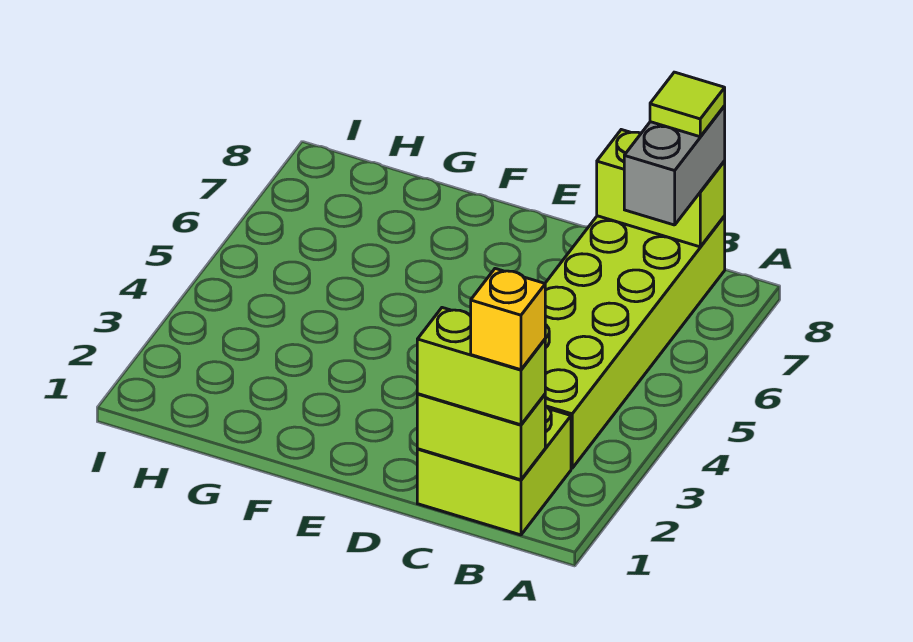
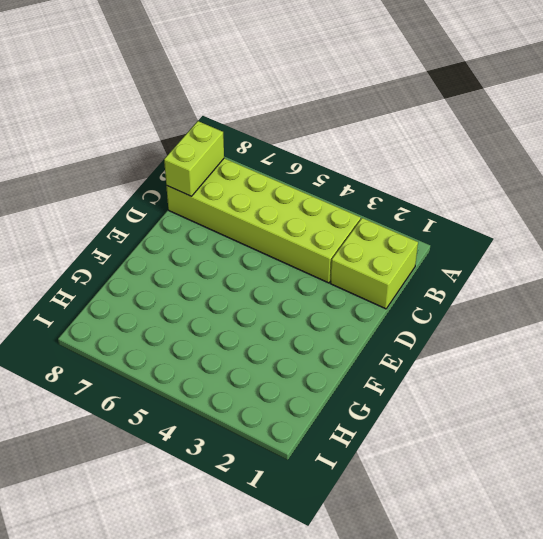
none -> lime 1x2 brick [417,394,545,480]
none -> lime 1x2 brick [417,308,545,425]

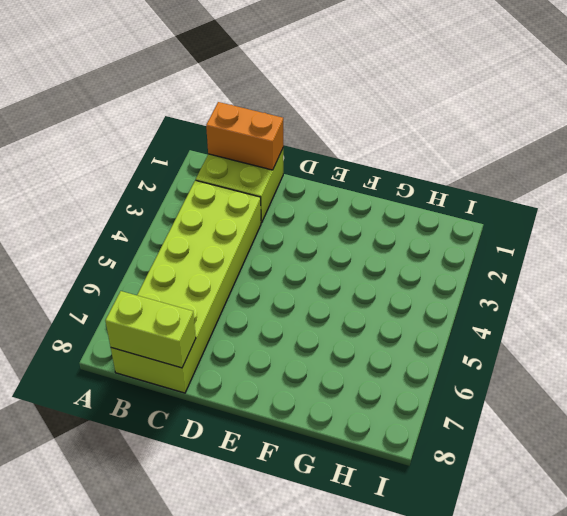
orange 1x2 brick [206,102,283,170] -> lime 1x2 brick [417,394,545,480]
none -> lime 1x2 brick [417,308,545,425]
none -> grey 1x2 brick [624,106,725,225]

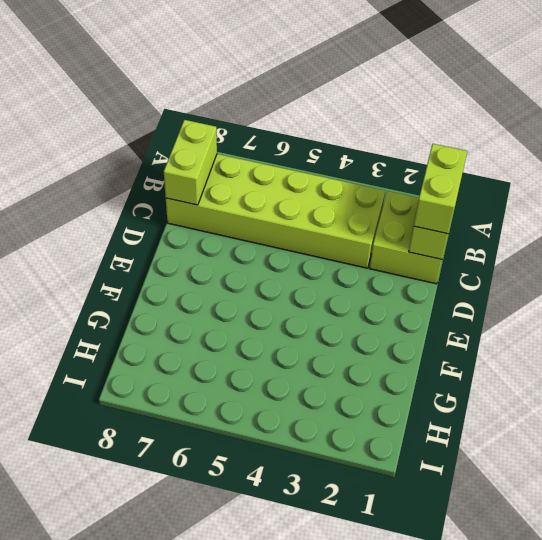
none -> grey 1x2 brick [624,106,725,225]
none -> yellow 1x1 brick [471,269,545,370]

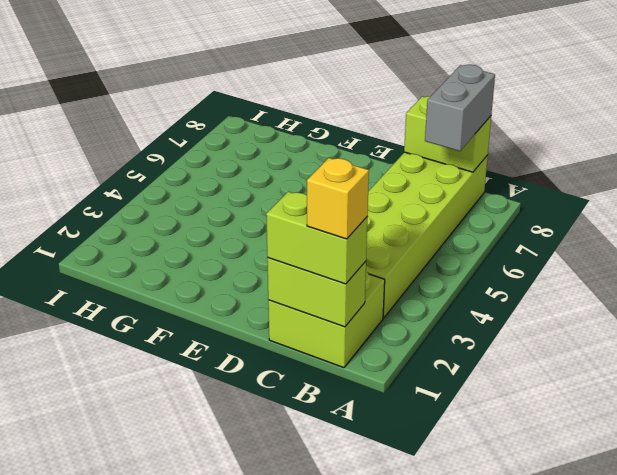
none -> lime 1x1 tile [650,72,725,137]

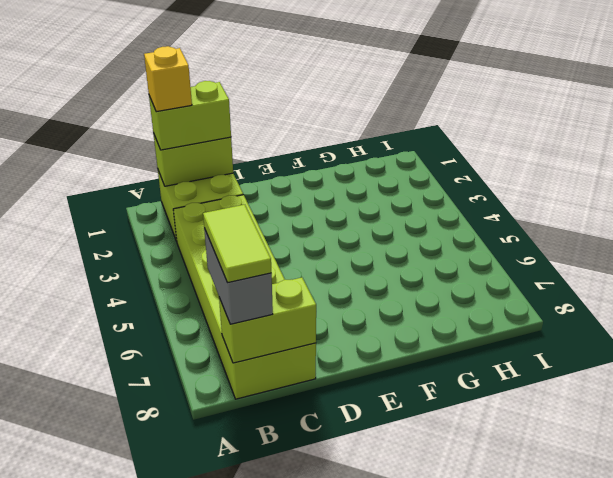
lime 1x2 tile [203,205,271,283] -> lime 1x1 tile [650,72,725,137]

